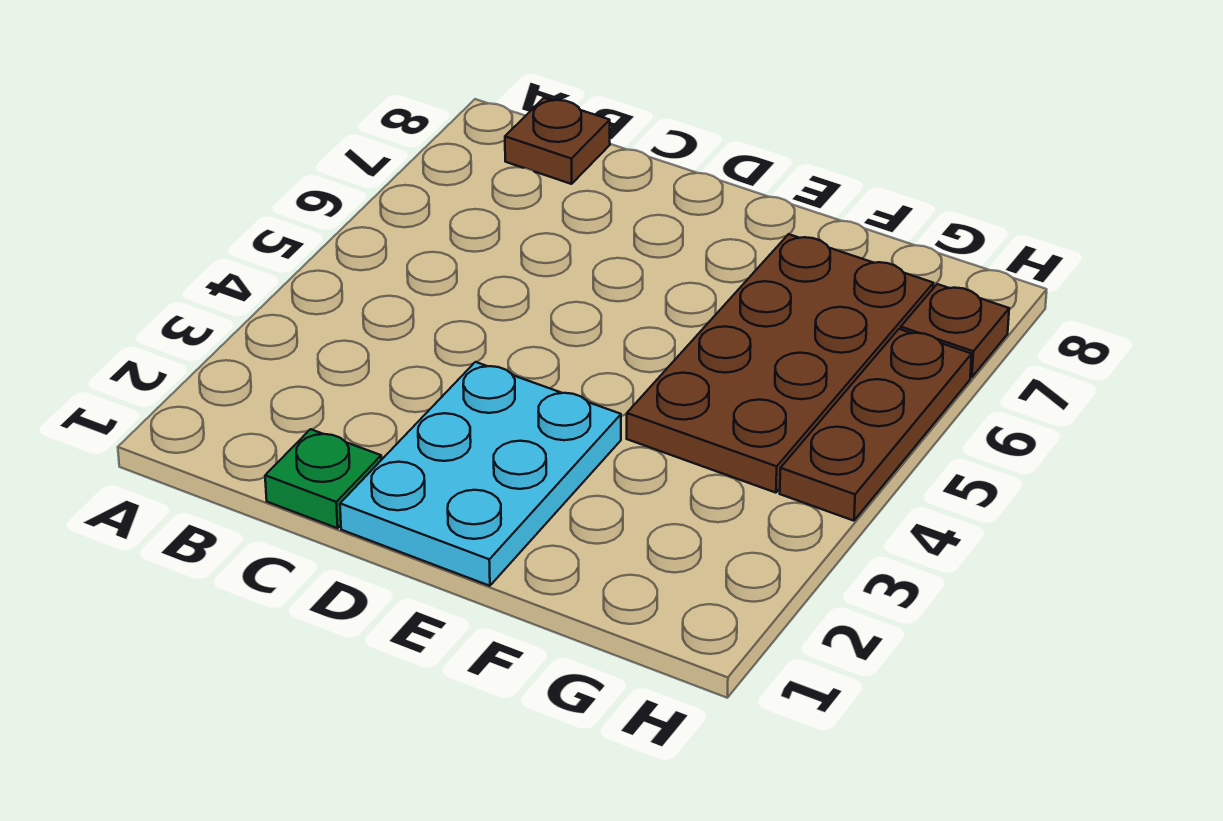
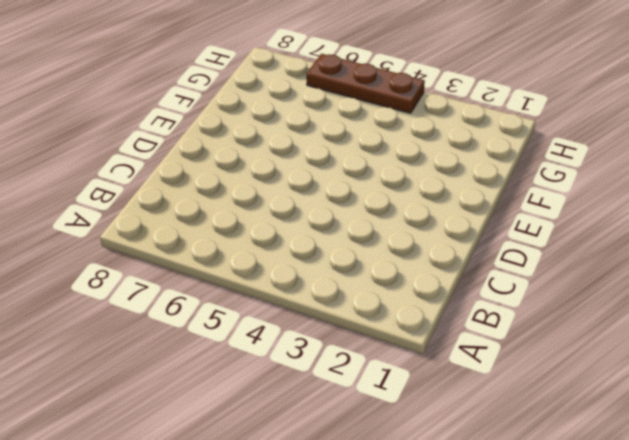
none -> brown 1x1 plate [505,98,610,184]
none -> green 1x1 plate [265,429,381,528]

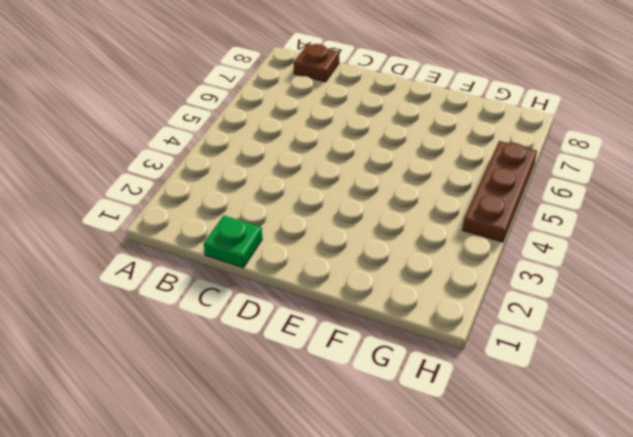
none -> cyan 2x3 plate [340,362,621,586]
none -> brown 2x4 plate [627,234,933,493]

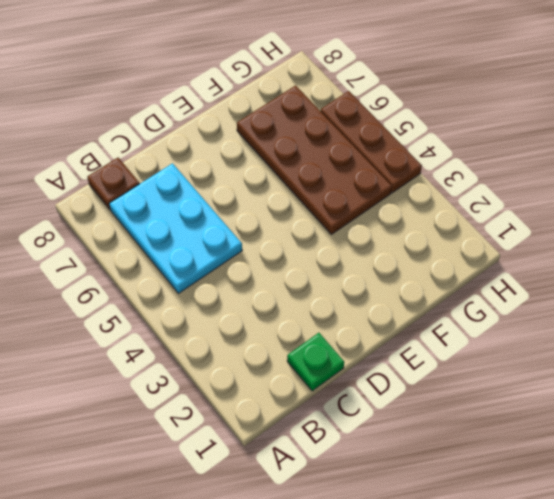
cyan 2x3 plate [109,163,242,293] -> cyan 2x3 plate moved to [340,362,621,586]
none -> brown 1x1 plate [901,284,1009,377]

